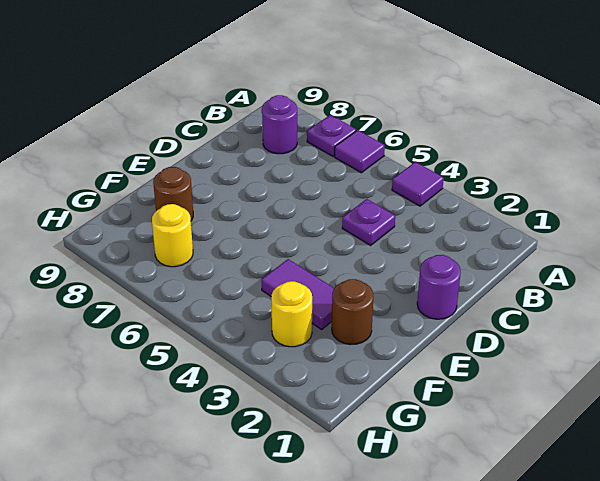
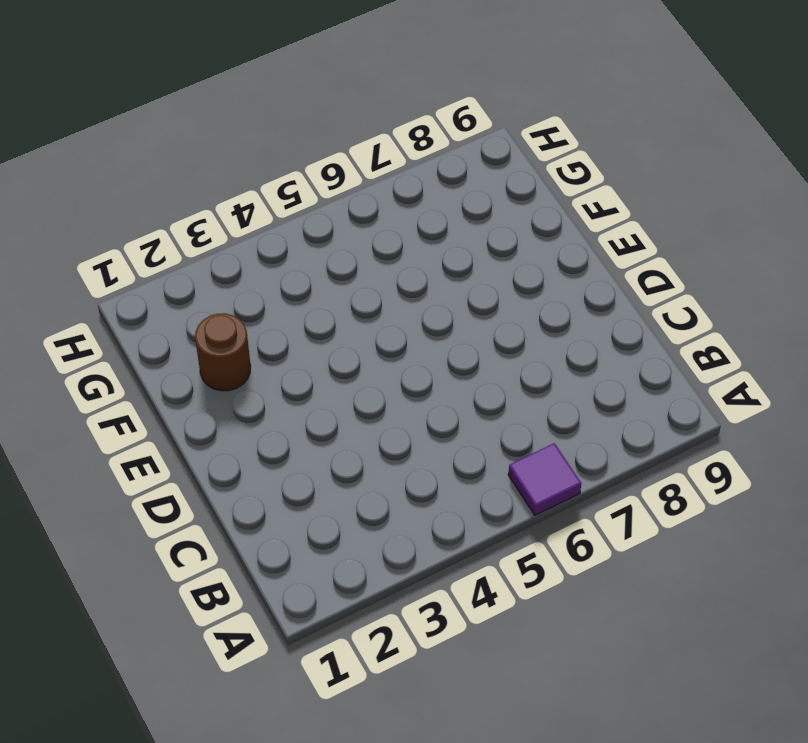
none -> purple 1x1 tile [392,162,444,206]
none -> purple 1x1 plate [307,115,356,156]

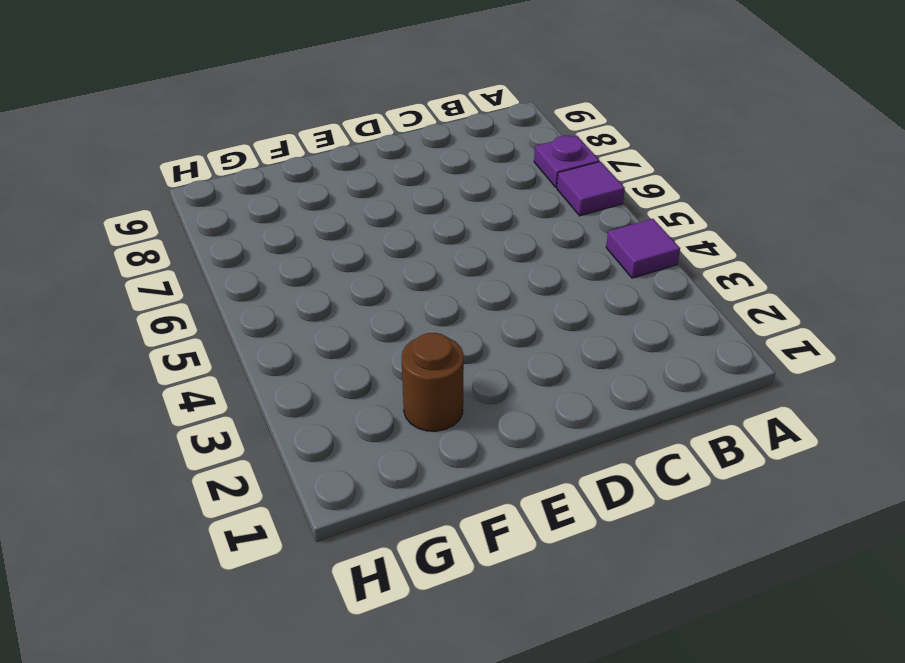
none -> purple 1x1 round brick [262,95,297,154]
none -> purple 1x1 plate [342,199,395,245]

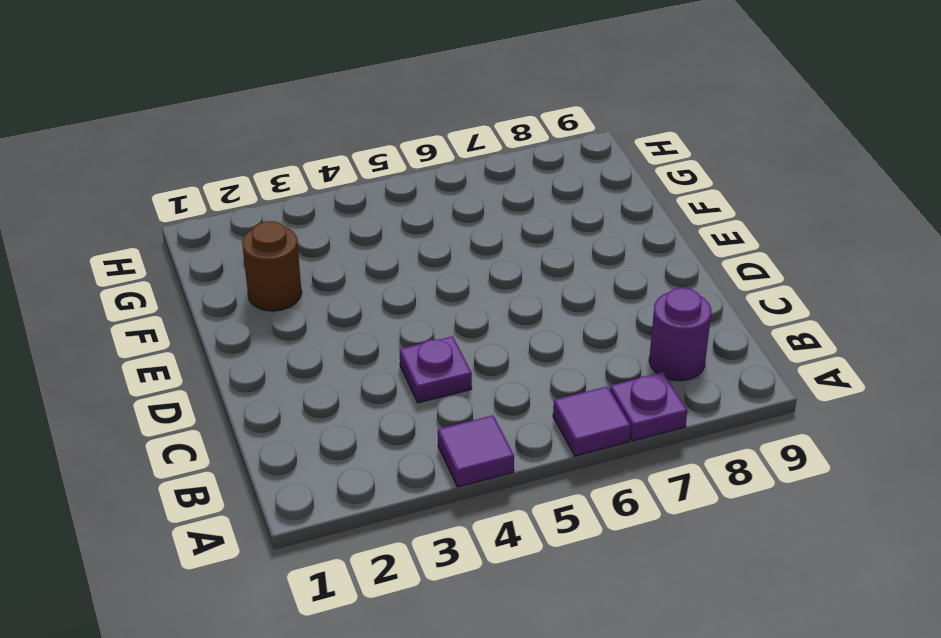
none -> purple 1x1 round brick [417,255,461,319]
none -> purple 1x2 tile [262,259,334,329]

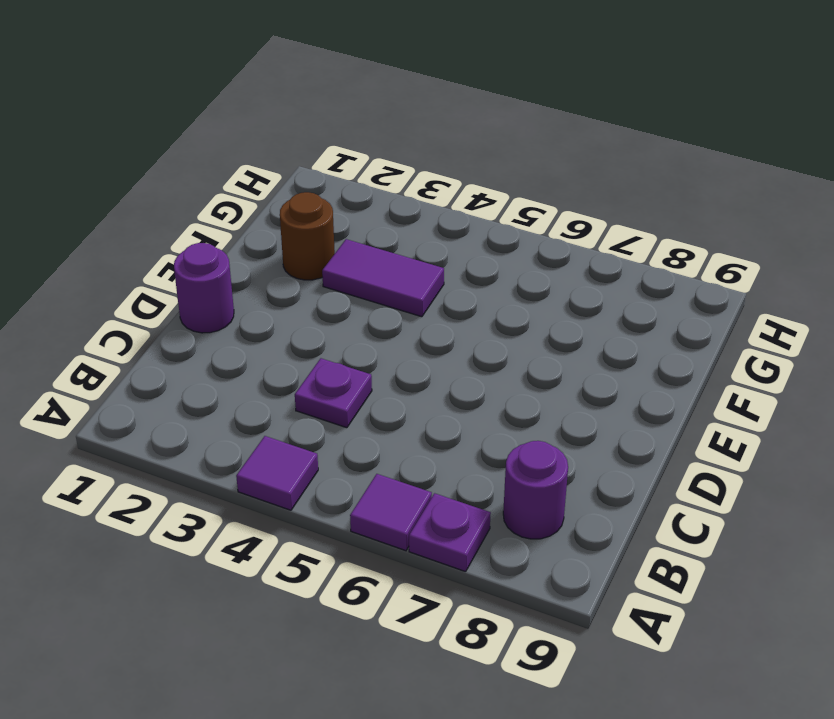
none -> brown 1x1 round brick [153,167,193,221]
none -> yellow 1x1 round brick [271,281,312,347]

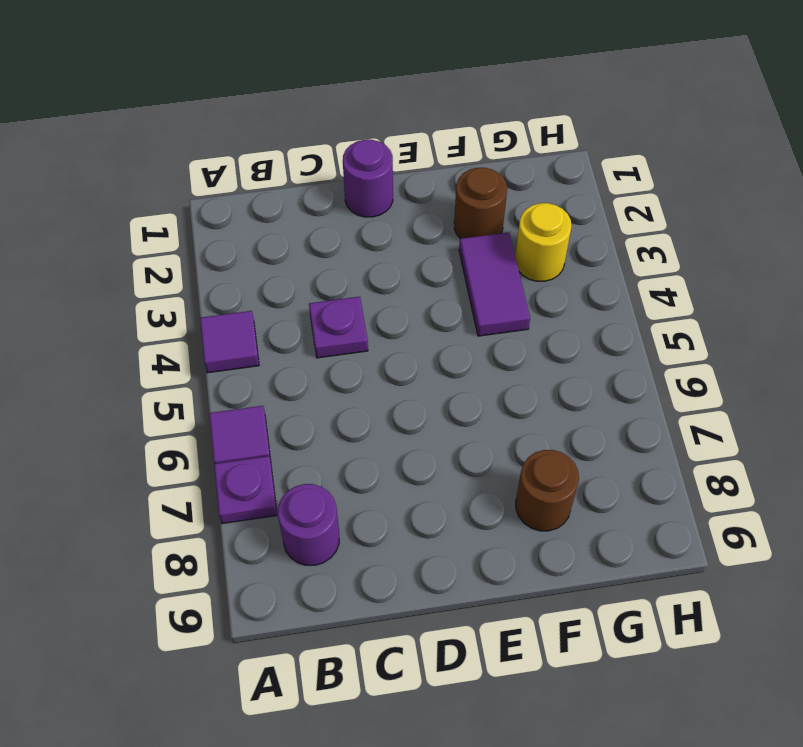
none -> yellow 1x1 round brick [152,204,193,267]

